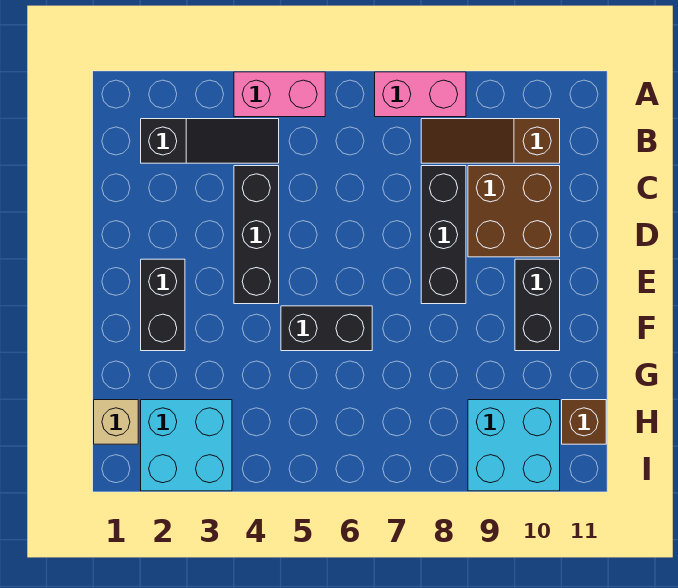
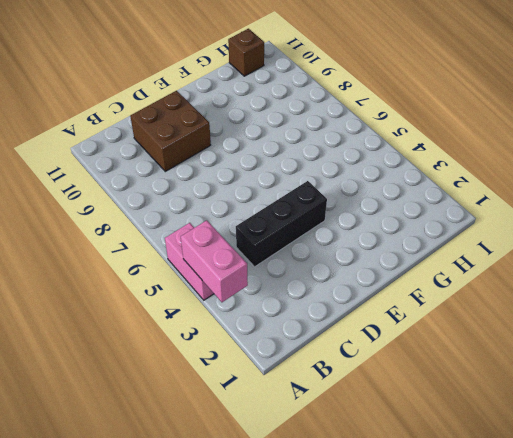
pink 1x2 brick [181,220,248,302] -> pink 1x2 brick moved to [375,72,466,117]
none -> black 1x3 slope [141,119,279,163]
none -> brown 1x3 slope [421,119,560,163]
none -> black 1x3 brick [421,166,466,304]

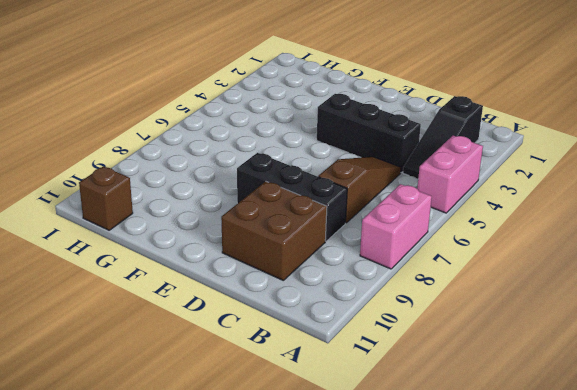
brown 1x3 slope [318,157,401,223] -> brown 1x3 slope moved to [421,119,560,163]
none -> black 1x2 brick [141,259,185,351]
none -> black 1x2 brick [515,259,560,351]
none -> black 1x2 brick [281,306,372,351]

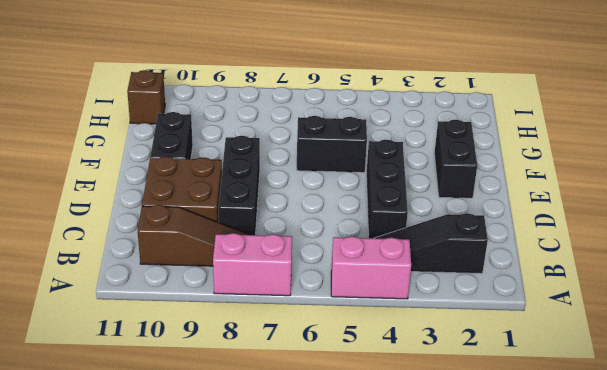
none -> tan 1x1 brick [94,400,138,444]
none -> cyan 2x2 brick [141,400,232,491]
none -> cyan 2x2 brick [468,400,560,491]

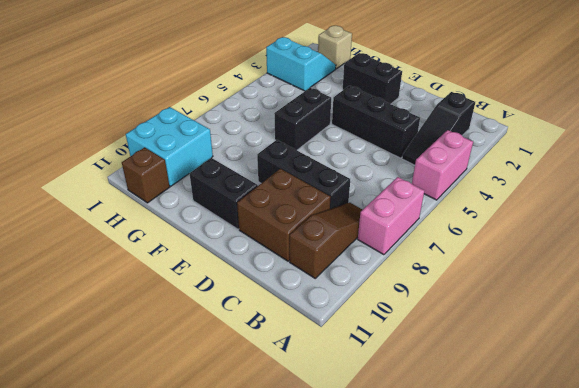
cyan 2x2 slope [266,37,336,91] -> cyan 2x2 brick [141,400,232,491]

